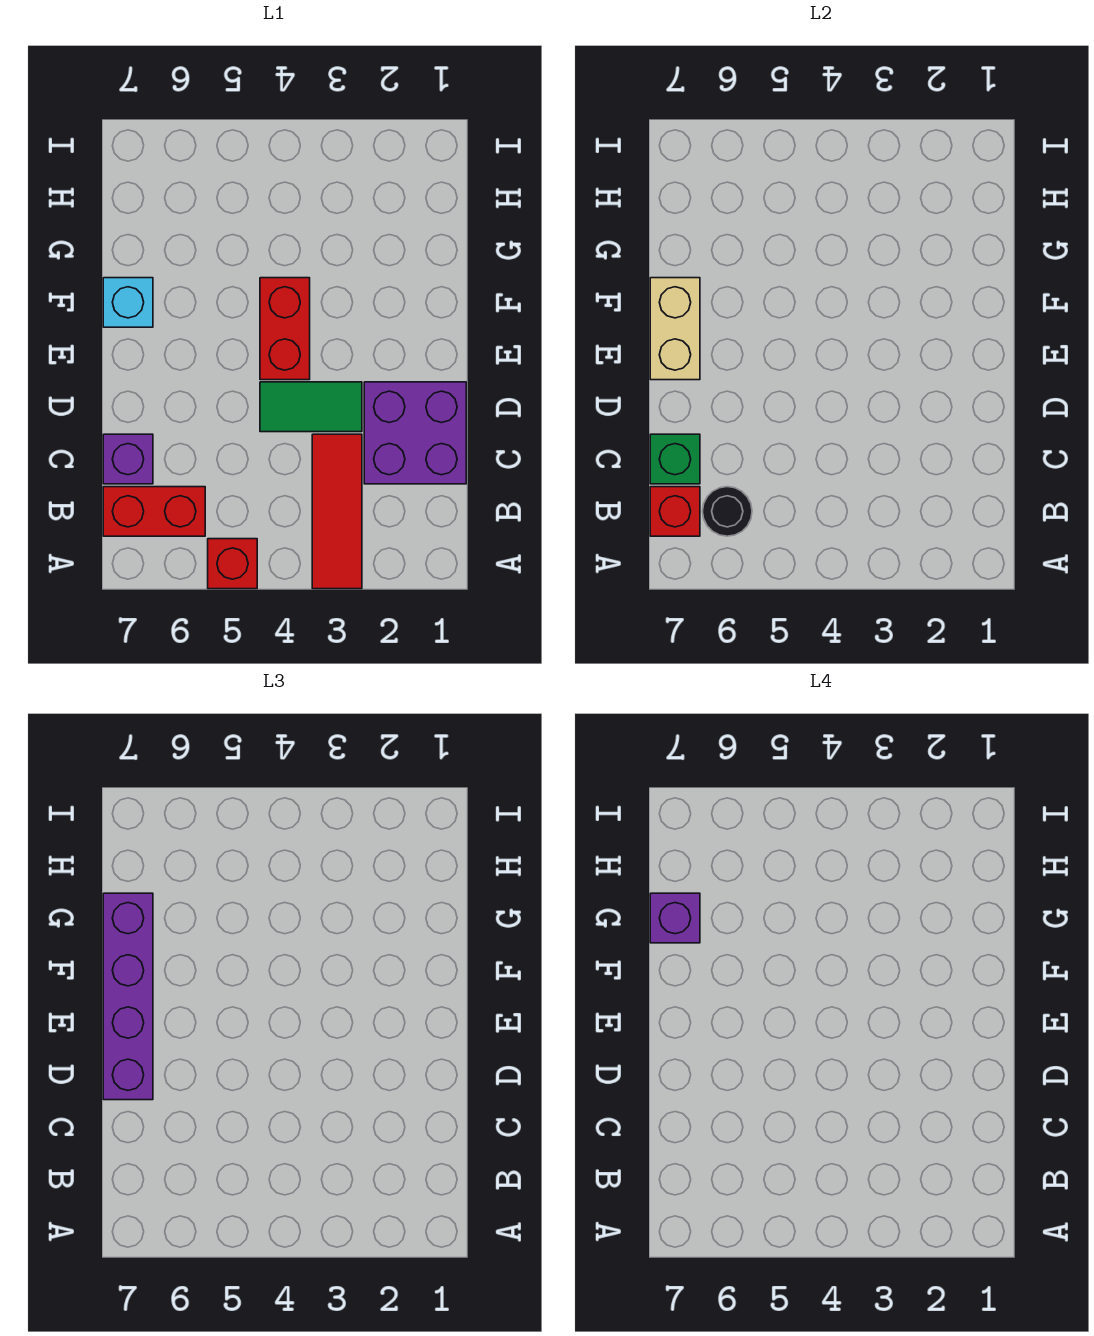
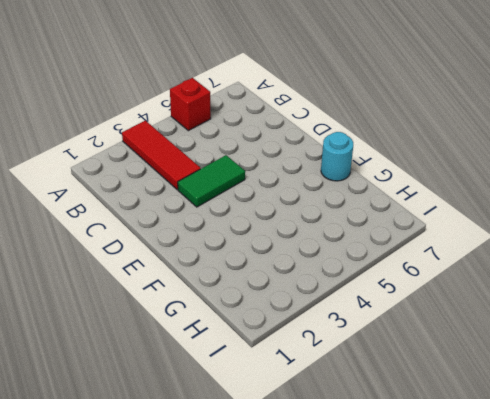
cyan 1x1 round brick [321,132,353,181] -> cyan 1x1 brick [103,278,153,327]
none -> red 1x2 brick [103,487,205,536]
none -> purple 2x2 brick [364,382,466,484]
none -> purple 1x1 brick [103,434,153,484]

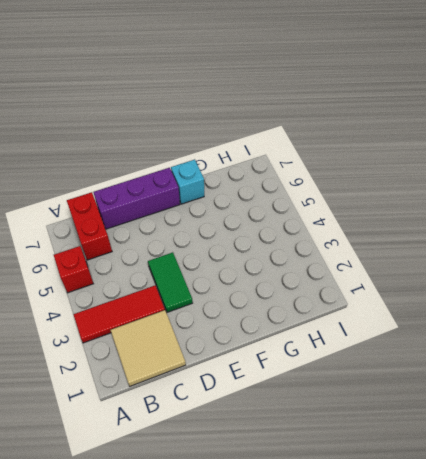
tan 2x2 tile [111,310,186,386] -> purple 2x2 brick [364,382,466,484]
purple 1x3 brick [93,168,180,229] -> purple 1x1 brick [103,434,153,484]
none -> red 1x2 brick [260,278,310,380]
none -> black 1x1 round brick [702,487,752,536]
none -> red 1x1 brick [650,487,700,536]

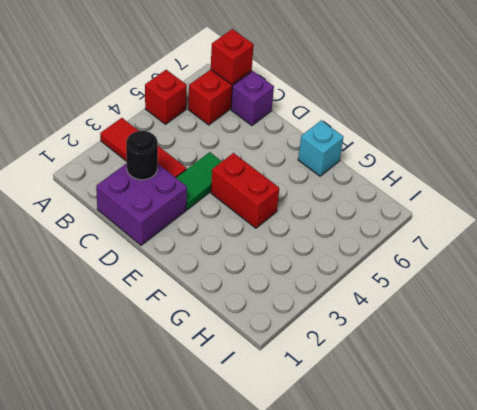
black 1x1 round brick [126,131,158,180] -> black 1x1 round brick moved to [702,487,752,536]
none -> green 1x1 brick [650,434,700,484]
none -> tan 1x2 brick [650,278,700,380]
none -> purple 1x4 brick [103,893,153,1100]

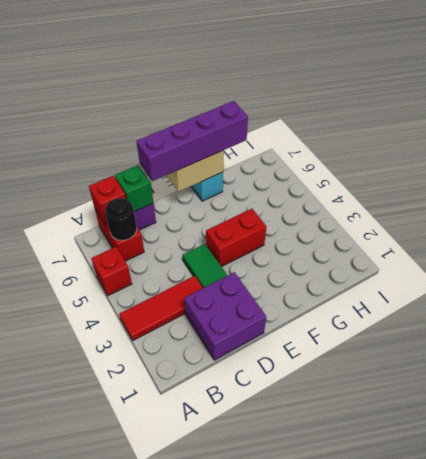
none -> purple 1x1 brick [650,893,700,943]

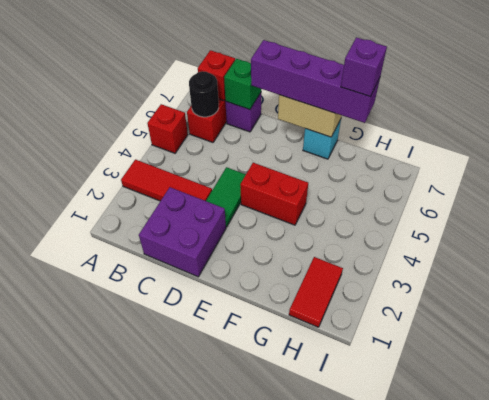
red 1x2 tile [289,257,343,327] -> none

